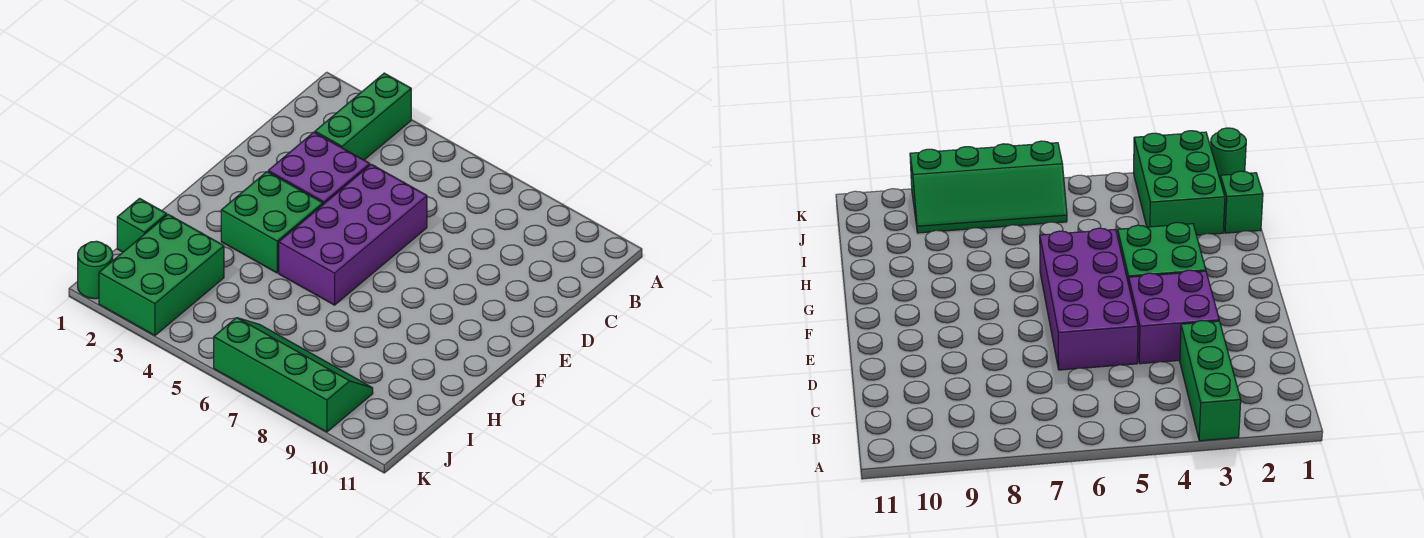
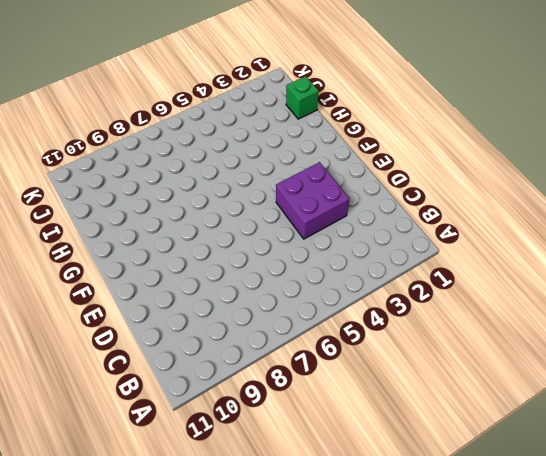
none -> green 1x3 brick [315,73,411,160]
none -> purple 2x4 brick [279,164,427,305]

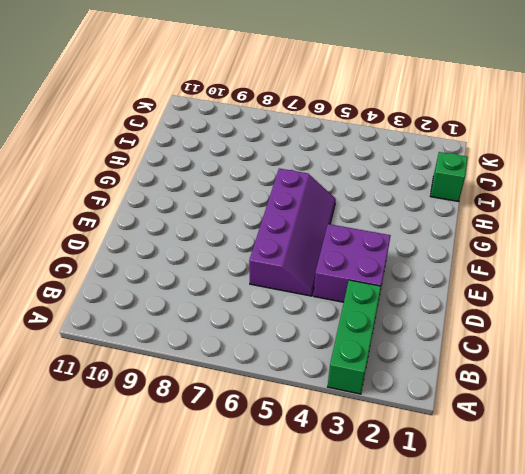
purple 2x4 slope [249,169,336,296] -> purple 2x4 brick [279,164,427,305]
none -> green 2x2 brick [221,172,323,273]
none -> green 2x3 brick [99,215,224,336]

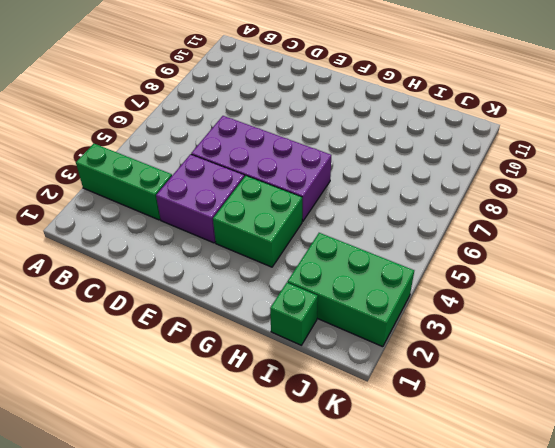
none -> green 2x4 slope [214,318,373,432]
none -> green 1x1 round brick [78,241,113,299]

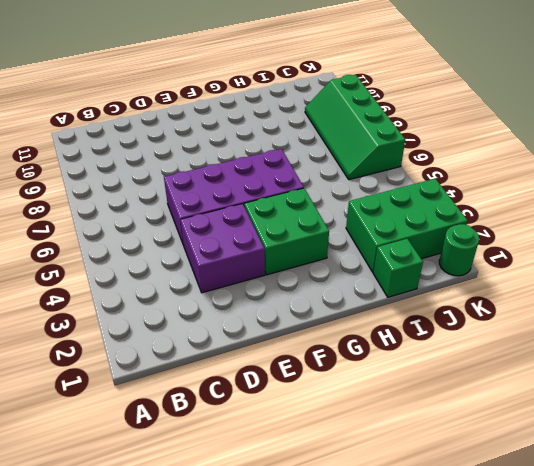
none -> green 1x3 brick [315,73,411,160]

